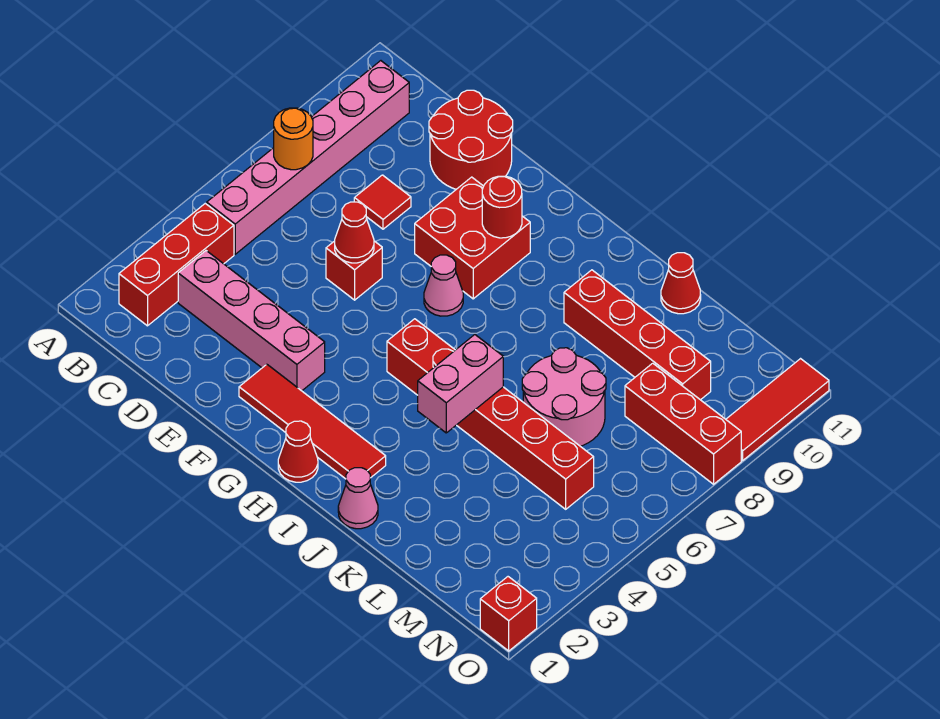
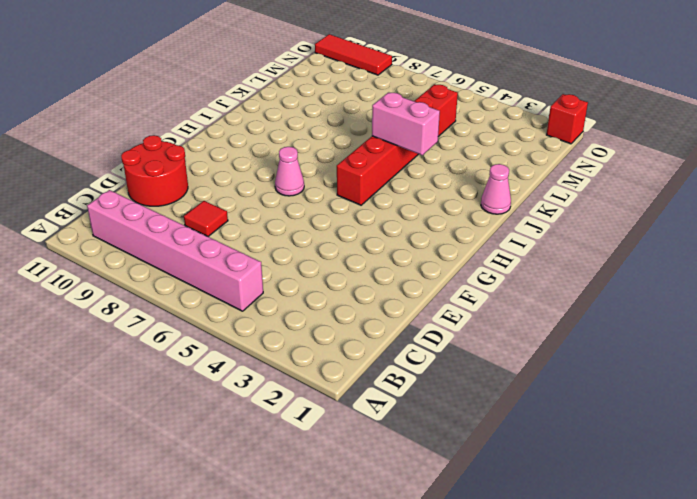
none -> red 1x3 brick [119,203,234,326]
none -> pink 1x4 brick [178,251,325,391]
none -> red 1x1 brick [326,241,382,300]

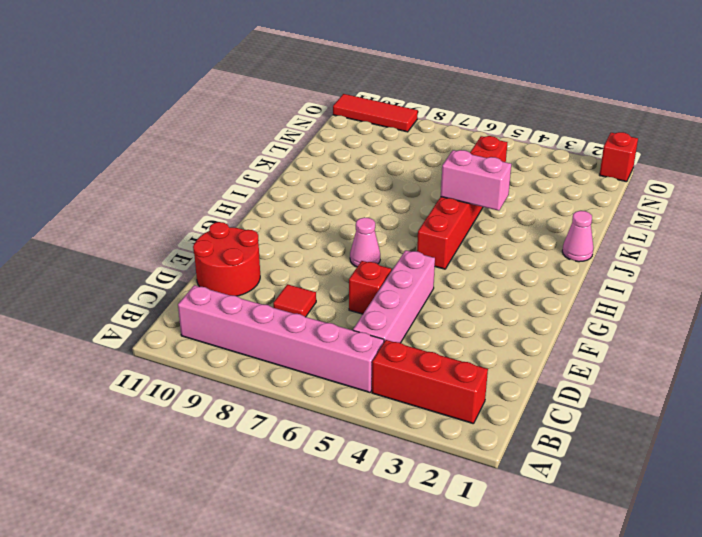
pink 1x4 brick [353,250,435,343] -> pink 1x4 brick moved to [178,251,325,391]
none -> red 1x4 tile [239,364,386,479]
none -> red 2x2 brick [415,177,530,299]
none -> red 1x1 cone [278,421,318,482]

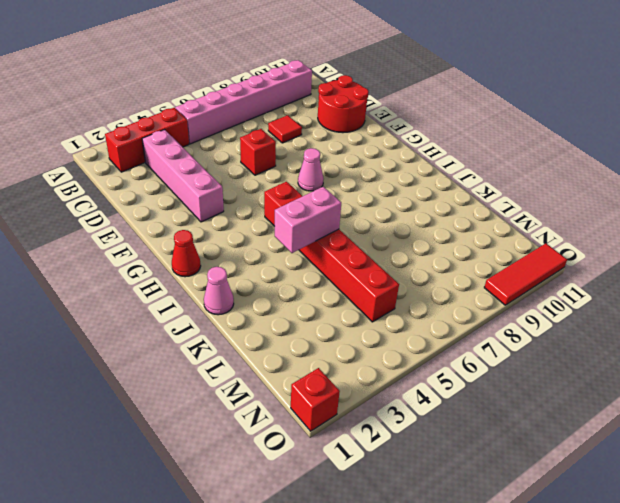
none -> red 1x4 tile [239,364,386,479]
none -> red 2x2 brick [415,177,530,299]
none -> red 1x4 brick [564,270,711,400]

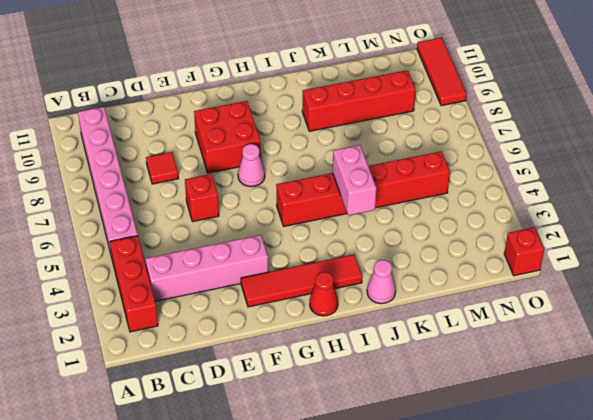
none -> red 2x2 round brick [429,90,513,189]
none -> pink 2x2 round brick [522,348,606,446]
none -> red 1x1 cone [661,253,701,314]

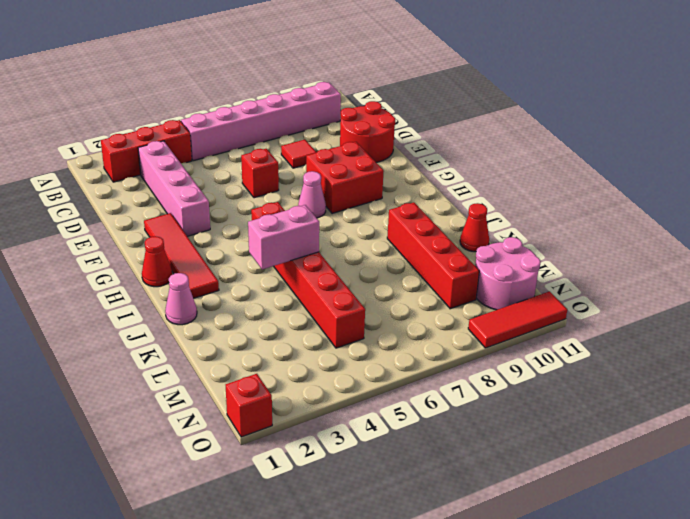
pink 2x2 round brick [475,237,541,310] -> pink 2x2 round brick moved to [522,348,606,446]
none -> red 1x3 brick [625,363,741,484]
none -> orange 1x1 round brick [274,108,313,170]
none -> red 1x1 cone [335,202,374,263]

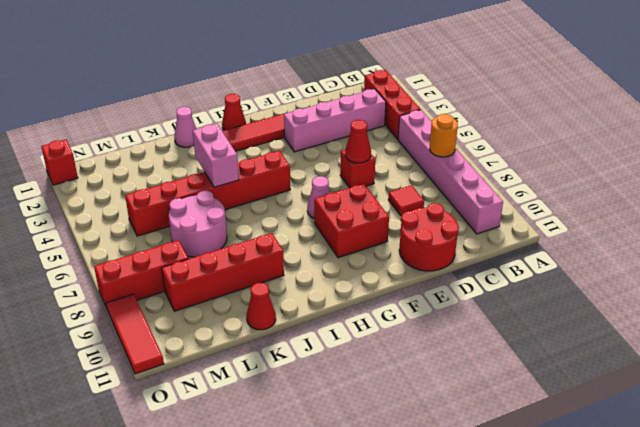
none -> red 1x1 round brick [482,176,522,238]

